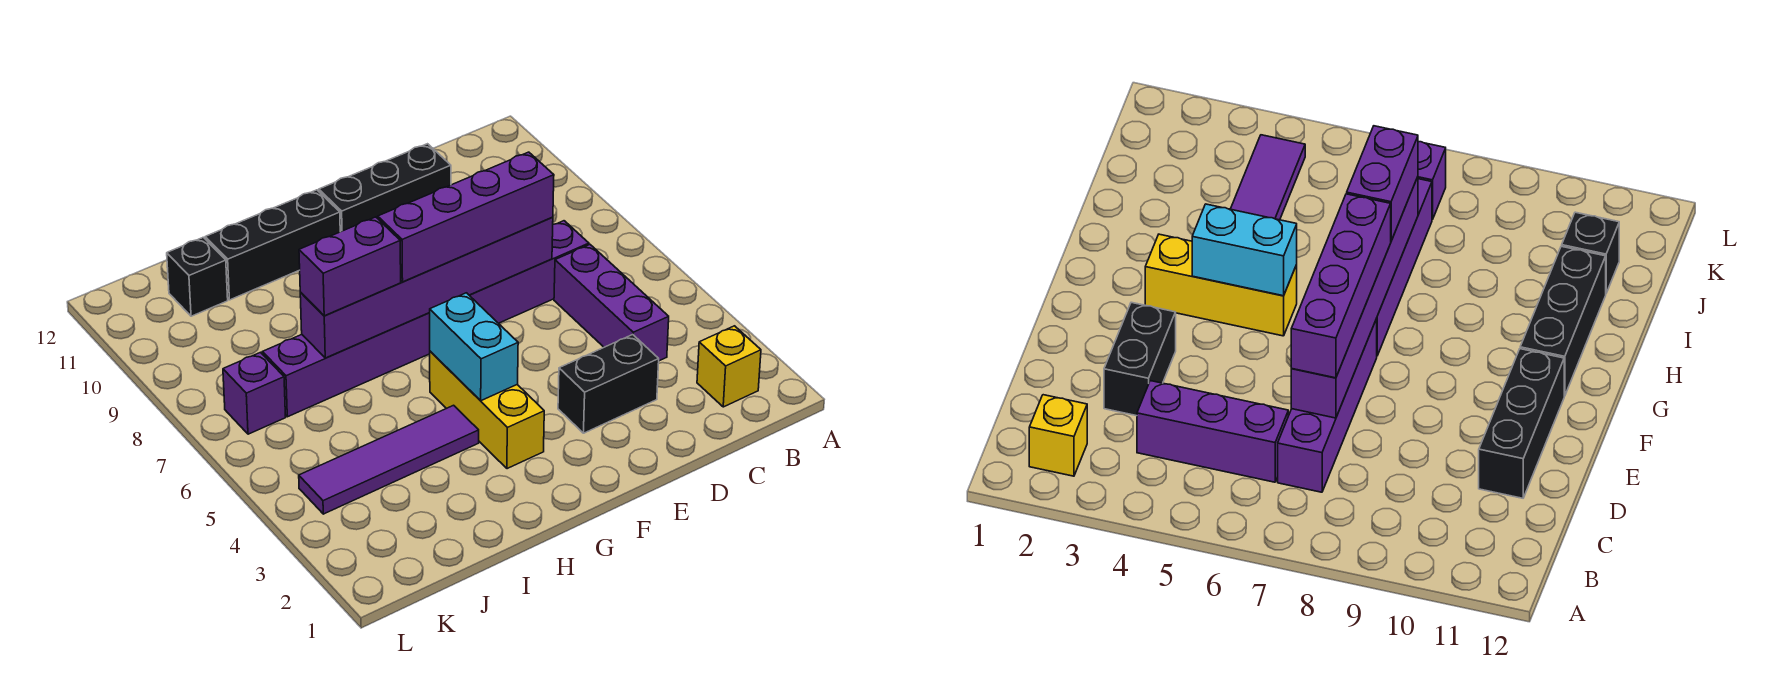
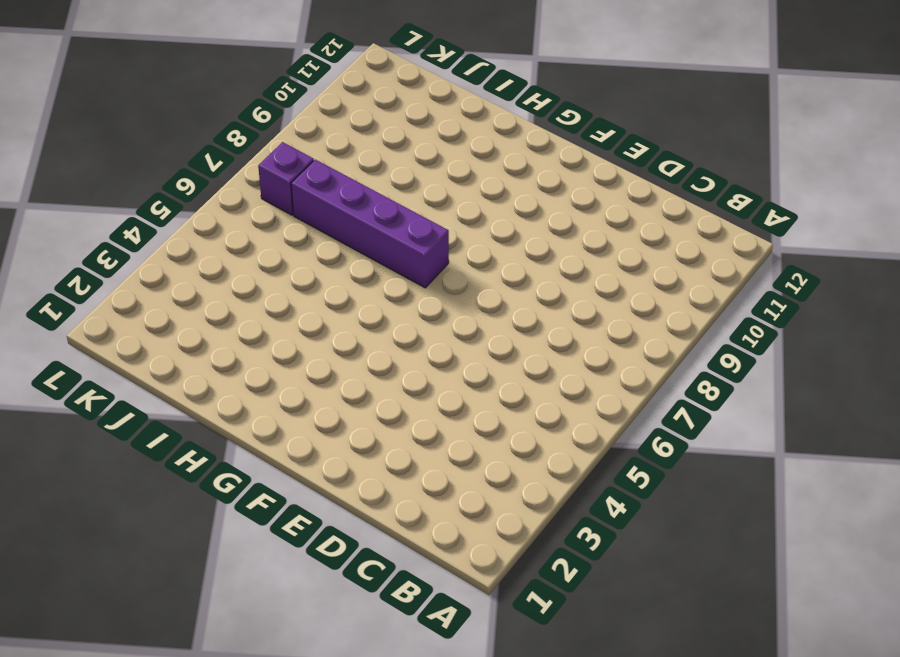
none -> yellow 1x1 brick [697,326,761,407]
none -> purple 1x3 brick [554,245,669,361]
none -> purple 1x4 brick [469,221,589,323]

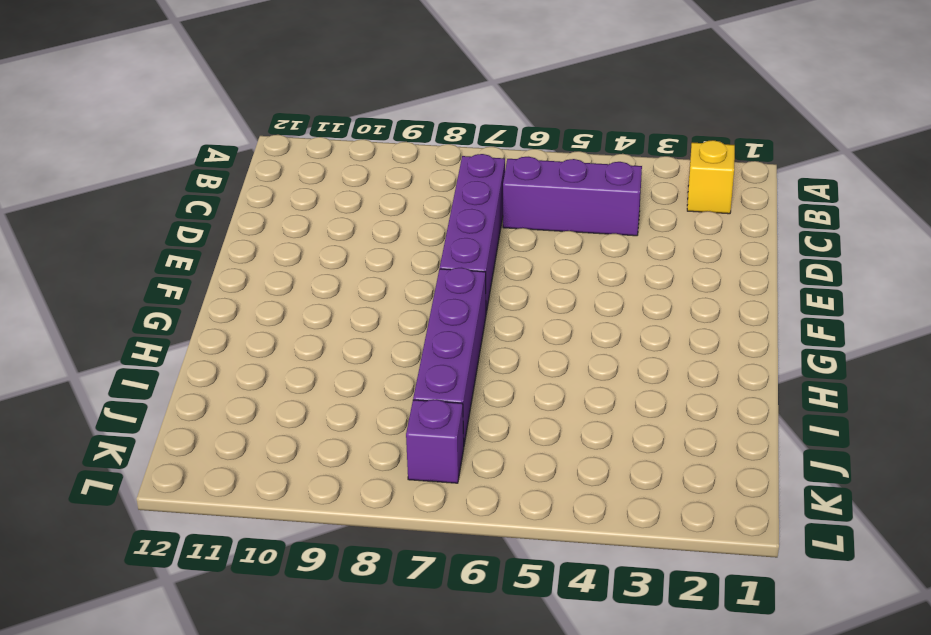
none -> black 1x2 brick [558,335,659,433]
none -> black 1x3 brick [319,144,451,232]
none -> yellow 1x3 brick [430,351,544,469]

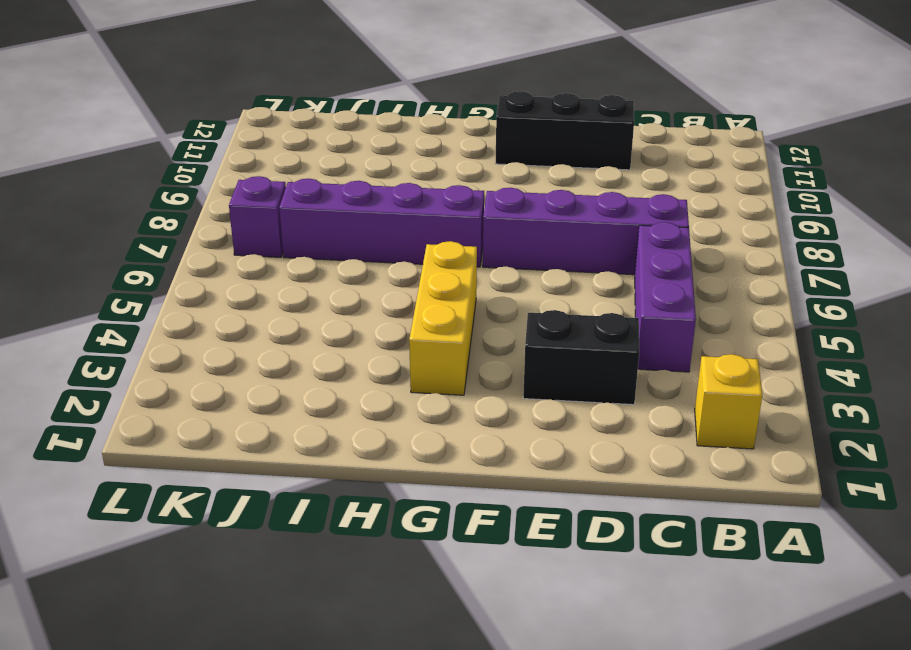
none -> black 1x3 brick [205,190,340,300]
none -> purple 1x4 tile [299,405,479,514]
none -> black 1x1 brick [167,237,228,316]

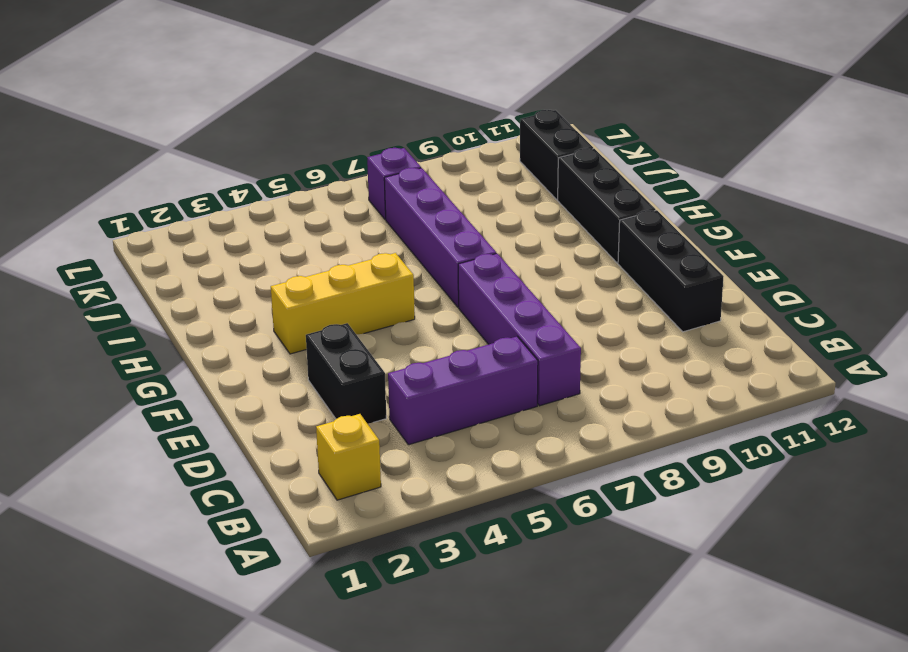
black 1x2 brick [520,110,593,200] -> black 1x1 brick [167,237,228,316]
none -> purple 1x4 tile [299,405,479,514]
none -> purple 1x6 brick [300,217,553,358]
none -> cyan 1x2 brick [430,293,518,401]

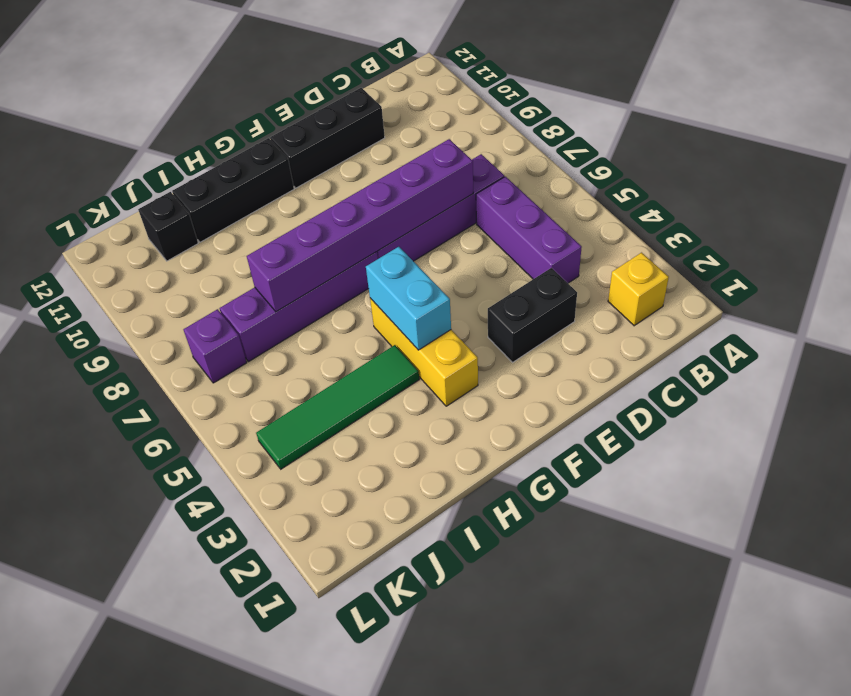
green 1x4 tile [256,345,419,469] -> purple 1x4 tile [299,405,479,514]
none -> purple 1x4 brick [378,152,554,282]
none -> purple 1x2 brick [299,217,401,316]

